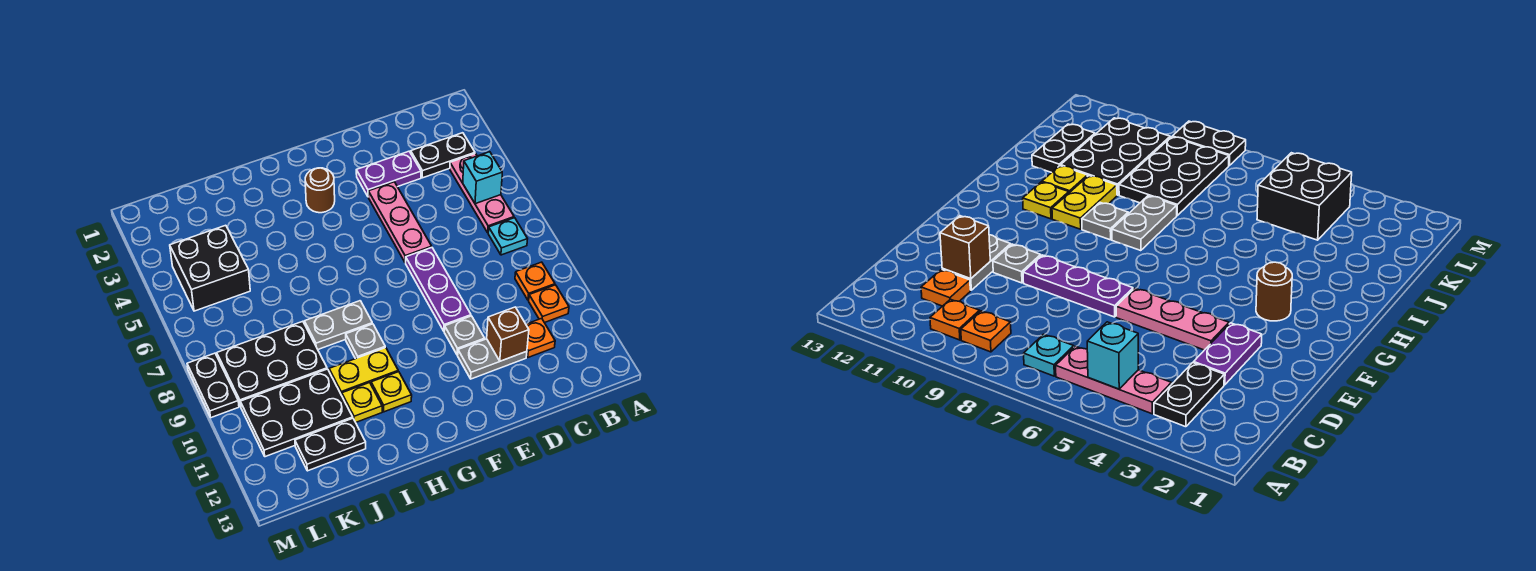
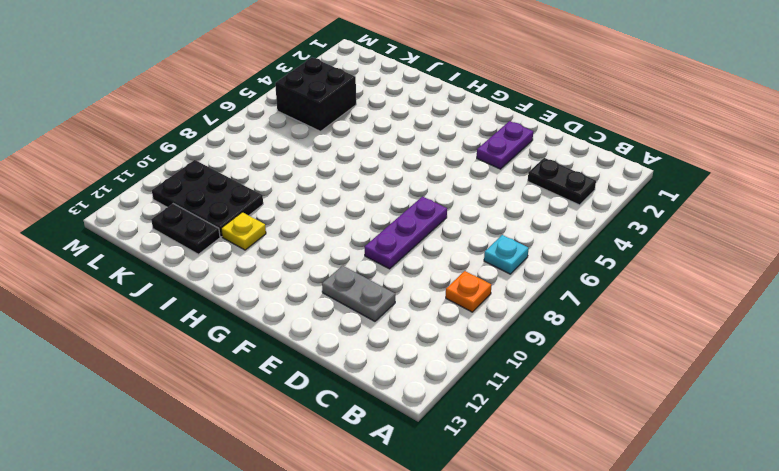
purple 1x2 plate [477,121,533,169] -> purple 1x2 plate turned to [356,151,421,197]
none -> pink 1x3 plate [450,154,514,233]
none -> orange 1x1 plate [529,285,569,323]
none -> orange 1x1 plate [526,318,555,357]

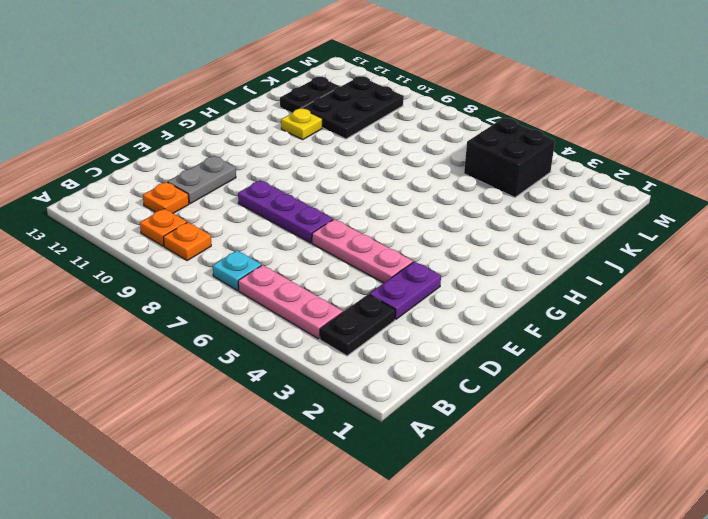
none -> grey 1x1 plate [444,316,485,355]
none -> brown 1x1 round brick [305,168,335,213]
none -> grey 1x2 plate [304,301,372,349]

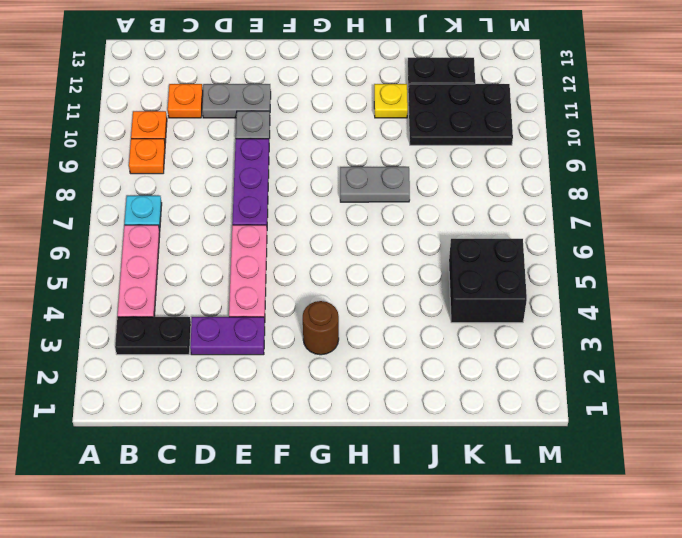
none -> grey 1x1 plate [346,324,385,359]
none -> yellow 1x2 plate [329,348,398,396]
none -> yellow 1x1 plate [371,372,412,412]

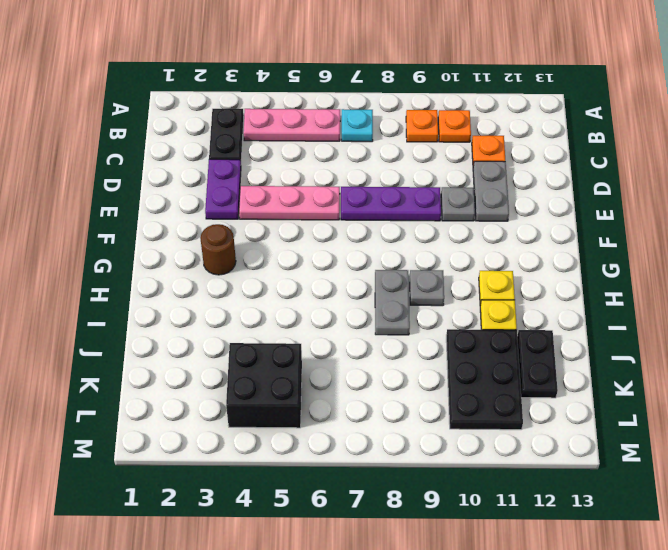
none -> yellow 1x2 plate [329,348,398,396]
none -> black 2x3 plate [217,321,327,406]
none -> black 1x2 plate [187,353,239,418]

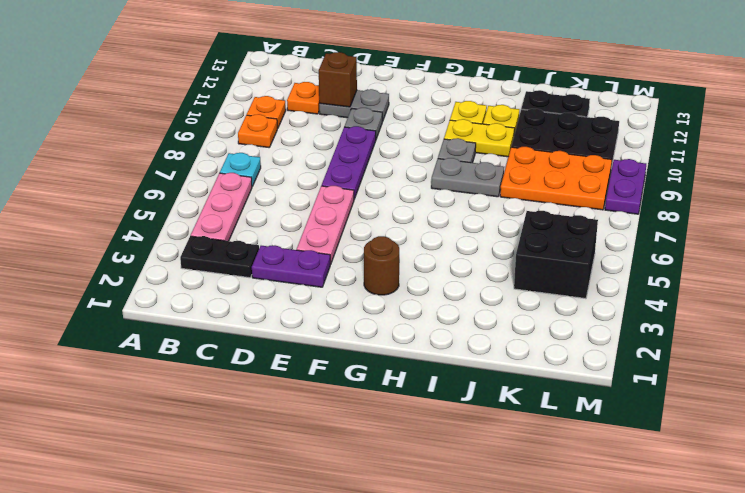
orange 2x3 plate [500,147,612,210] -> black 2x3 plate [217,321,327,406]
purple 1x2 plate [605,159,646,214] -> black 1x2 plate [187,353,239,418]
none -> cyan 1x1 brick [463,152,502,204]

